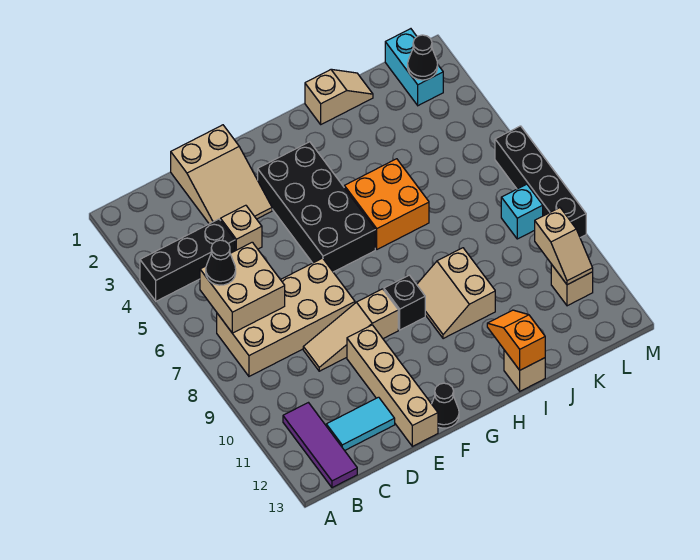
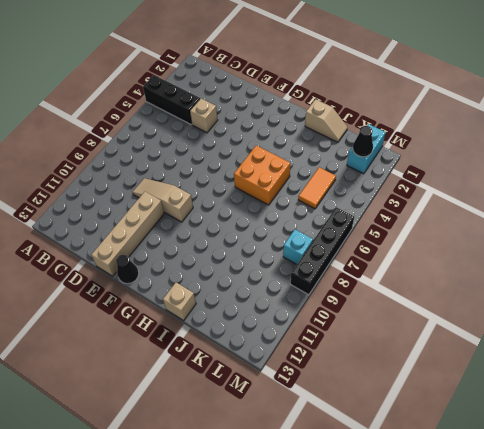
orange 1x2 tile [298,167,336,209] -> none
none -> tan 2x4 brick [217,258,355,376]
none -> purple 1x3 tile [283,403,357,488]
none -> cyan 1x2 tile [326,397,395,451]

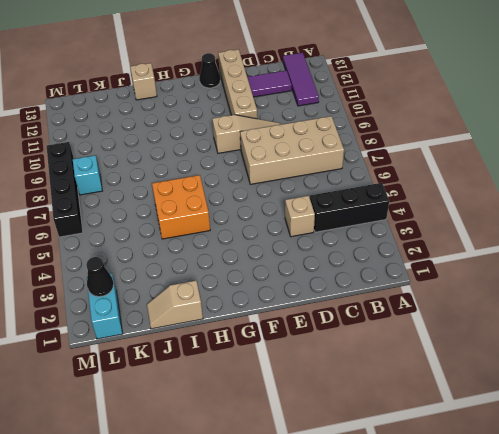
purple 1x2 tile [247,71,292,97] -> cyan 1x2 tile [326,397,395,451]
none -> tan 2x3 slope [171,125,272,224]
none -> black 2x4 brick [258,142,375,272]
none -> black 1x1 brick [384,275,425,330]

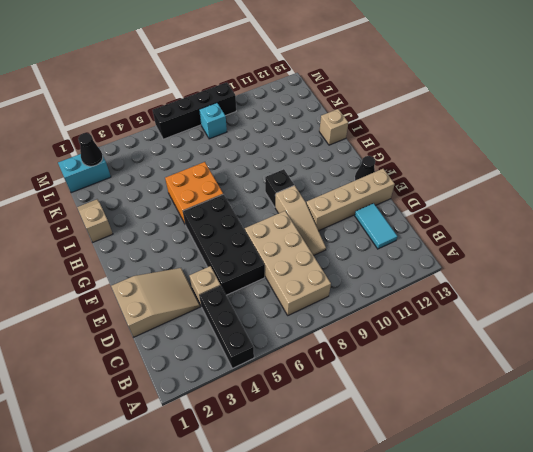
black 2x4 brick [183,194,265,295] -> black 2x4 brick turned to [258,142,375,272]
none -> purple 1x3 tile [283,403,357,488]
none -> tan 2x2 slope [417,248,495,339]
none -> tan 1x1 brick [551,264,593,306]

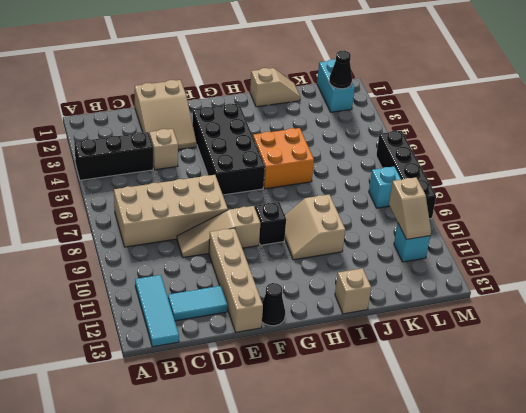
cyan 1x3 tile [135,275,179,347] -> purple 1x3 tile [283,403,357,488]
cyan 1x1 brick [394,223,430,262] -> tan 1x1 brick [551,264,593,306]
none -> tan 2x2 brick [200,242,285,333]
none -> orange 1x2 slope [487,310,545,370]
none -> black 1x1 cone [206,240,236,285]

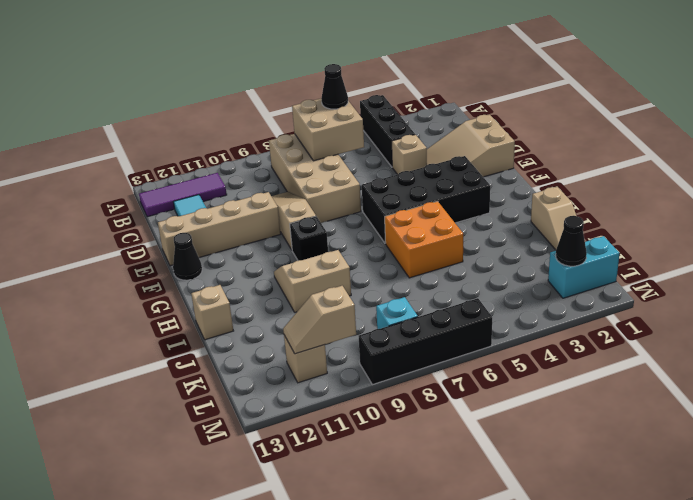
none -> orange 1x2 slope [487,310,545,370]

